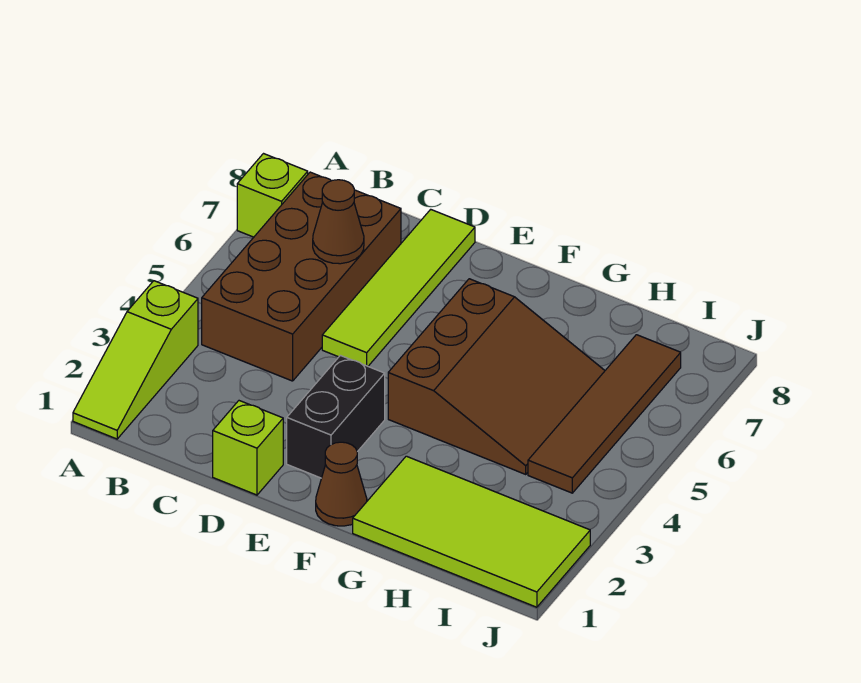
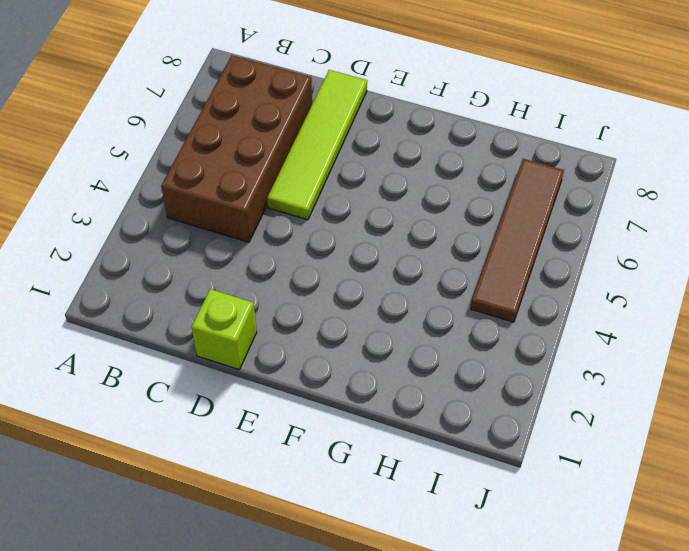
none -> lime 1x3 slope [73,281,198,439]
none -> lime 1x1 brick [237,154,308,237]

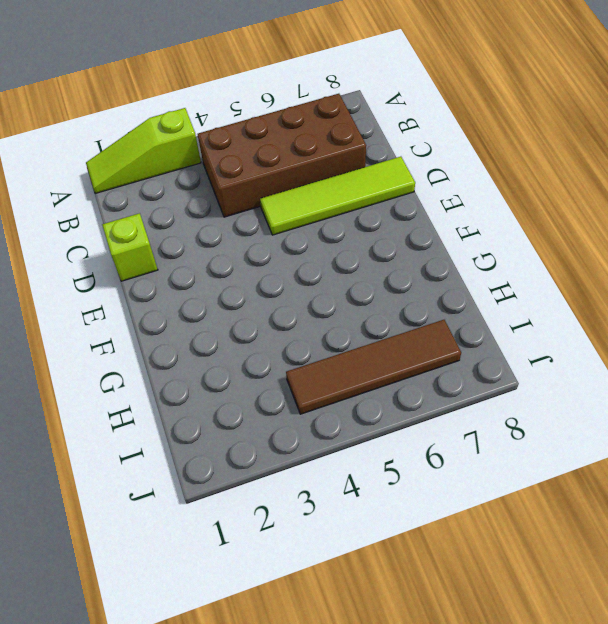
none -> lime 1x1 brick [237,154,308,237]
none -> black 1x2 brick [287,355,385,478]

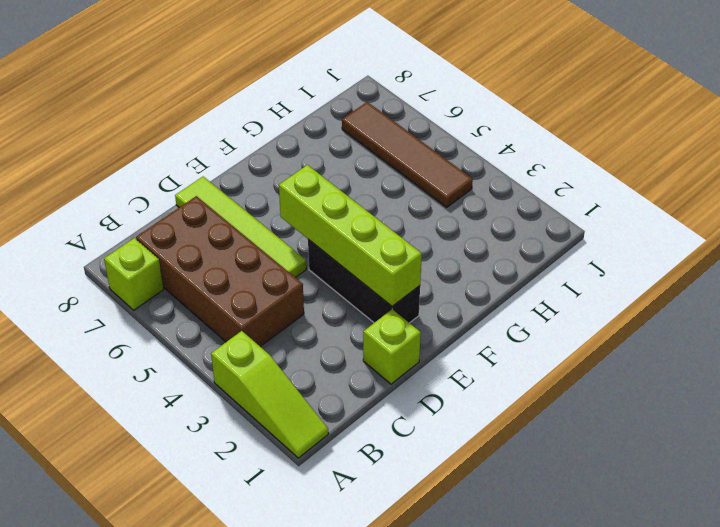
black 1x3 brick [308,239,420,323] -> black 1x2 brick [287,355,385,478]
lime 1x4 brick [279,165,422,306] -> none
none -> brown 1x1 cone [316,442,367,526]
none -> brown 3x3 slope [388,279,605,474]

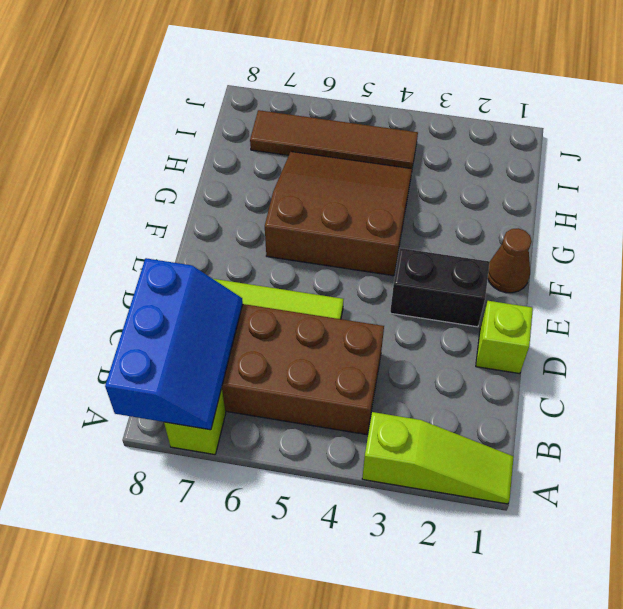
blue 2x3 slope [105,258,243,430] -> none
none -> lime 2x4 tile [353,456,590,607]
none -> brown 1x1 cone [313,180,364,264]

